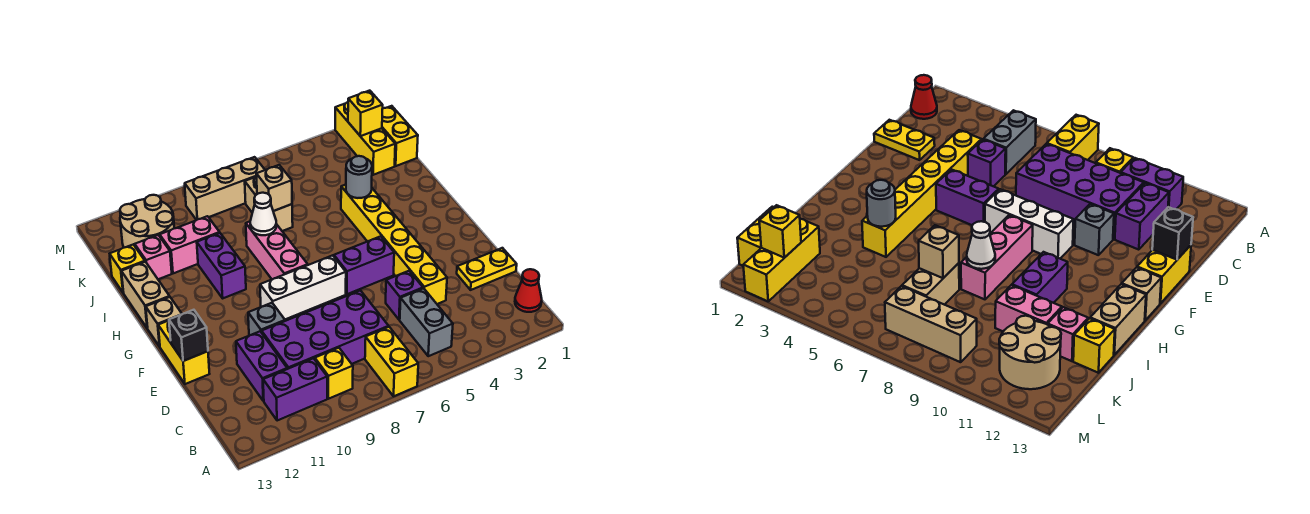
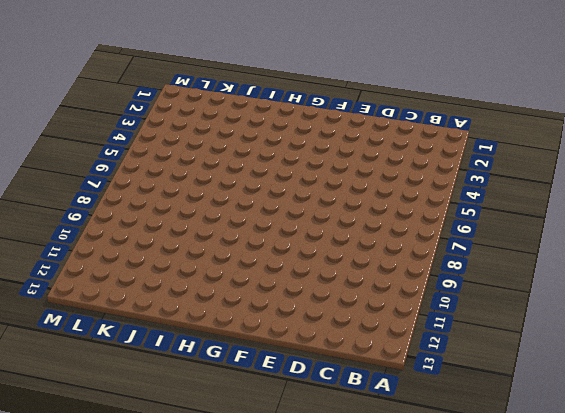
none -> yellow 1x2 brick [365,327,418,396]
none -> red 1x1 cone [515,269,542,312]
none -> grey 1x2 brick [400,288,453,356]
none -> yellow 1x1 brick [315,348,353,399]

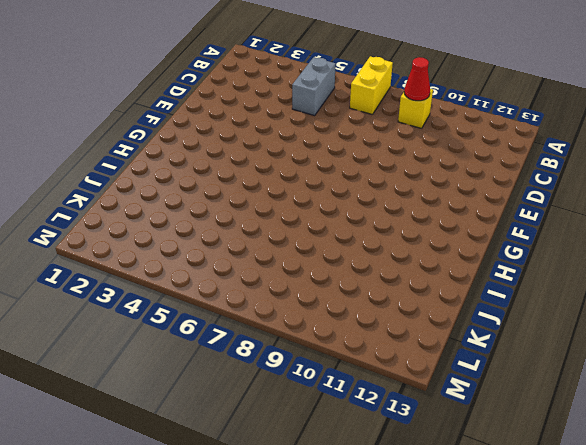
red 1x1 cone [404,57,430,101] -> red 1x1 cone moved to [515,269,542,312]
none -> purple 1x2 brick [263,358,327,421]
none -> purple 2x4 brick [262,290,389,369]
none -> purple 1x2 brick [236,331,287,401]
none -> yellow 1x2 plate [457,248,517,290]

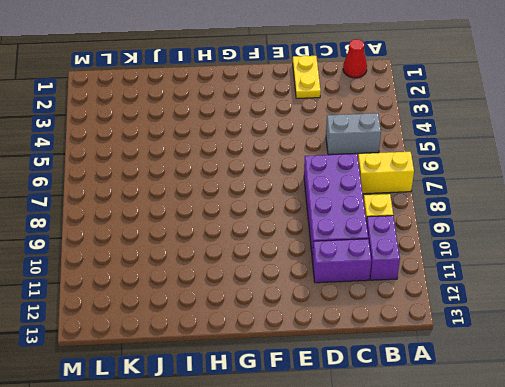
none -> yellow 1x6 brick [341,185,447,304]
none -> purple 1x1 brick [386,271,423,320]
none -> grey 1x1 brick [248,303,285,336]
none -> yellow 1x2 brick [158,321,209,384]

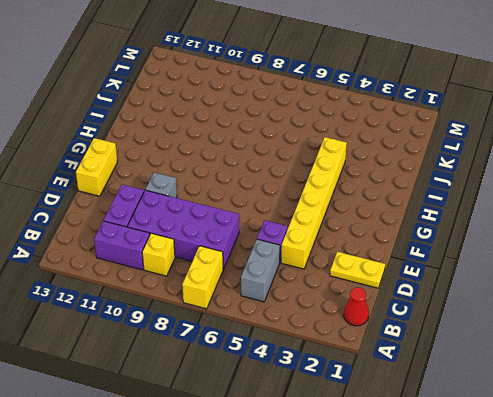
none -> purple 1x2 brick [334,236,394,294]
none -> white 1x3 brick [260,255,346,319]
none -> pink 1x3 brick [246,222,308,279]
none -> tan 1x1 brick [146,297,182,346]

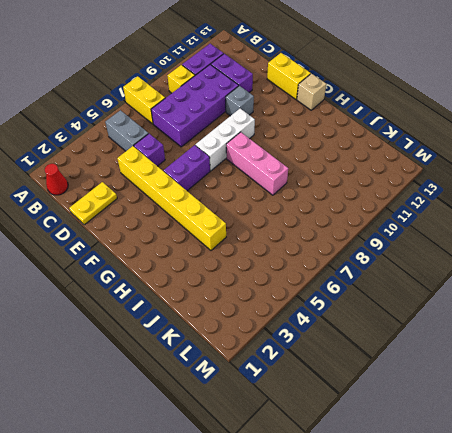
none -> purple 1x2 brick [197,233,246,298]
none -> tan 1x2 brick [121,262,170,328]
none -> tan 1x2 brick [245,176,293,231]
none -> pink 1x2 brick [160,216,220,273]

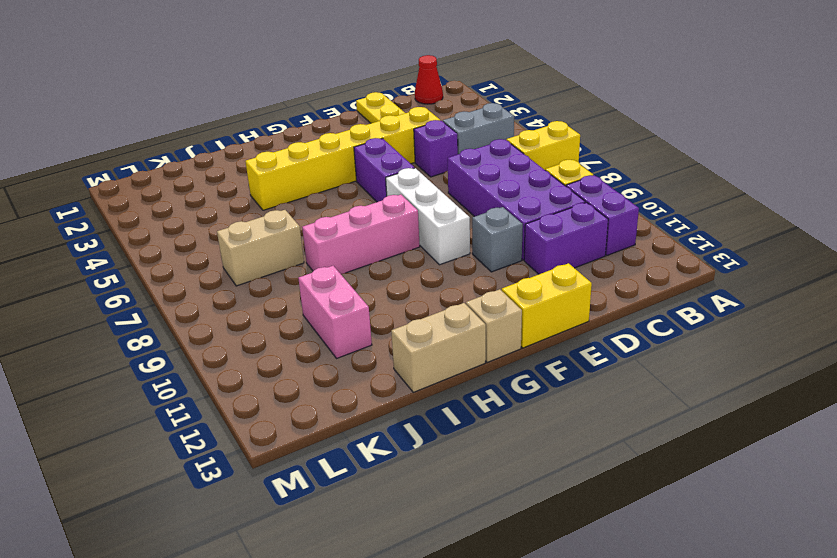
none -> purple 1x2 brick [197,233,246,298]
none -> pink 1x1 brick [135,235,172,279]
none -> yellow 1x1 brick [110,245,145,293]
none -> yellow 1x2 brick [382,106,418,166]

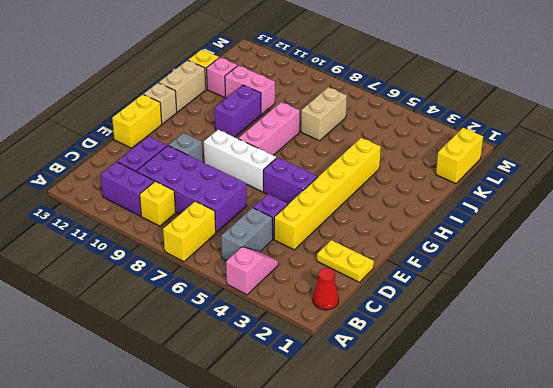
pink 1x2 slope [226,247,278,295] -> none
none -> yellow 1x3 brick [335,102,395,175]
none -> tan 2x2 round brick [120,195,174,248]
none -> tan 1x3 brick [185,157,265,220]
none -> black 1x1 brick [169,310,208,361]

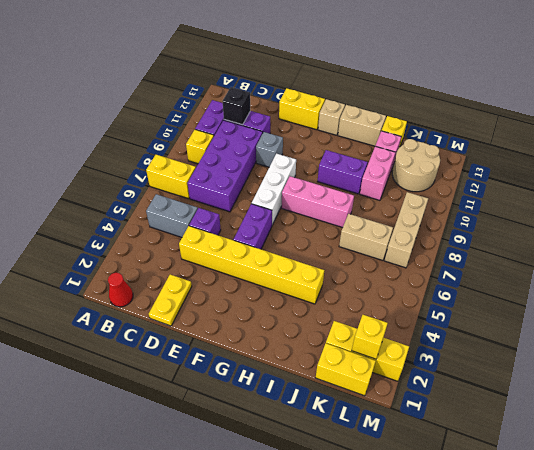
black 1x1 brick [222,87,250,125] -> black 1x1 brick moved to [169,310,208,361]
none -> grey 1x1 round brick [346,156,372,198]
none -> white 1x1 cone [250,193,276,235]
none -> tan 1x1 brick [256,165,292,211]

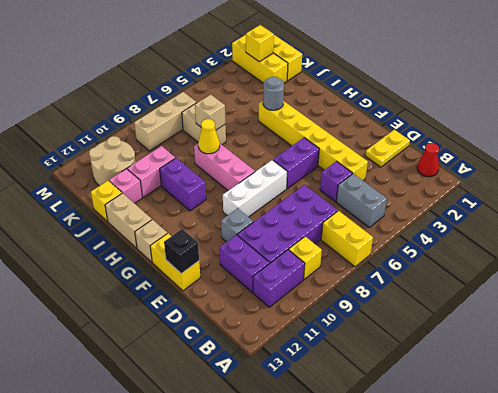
yellow 1x1 cone [198,119,220,154] -> white 1x1 cone [250,193,276,235]

